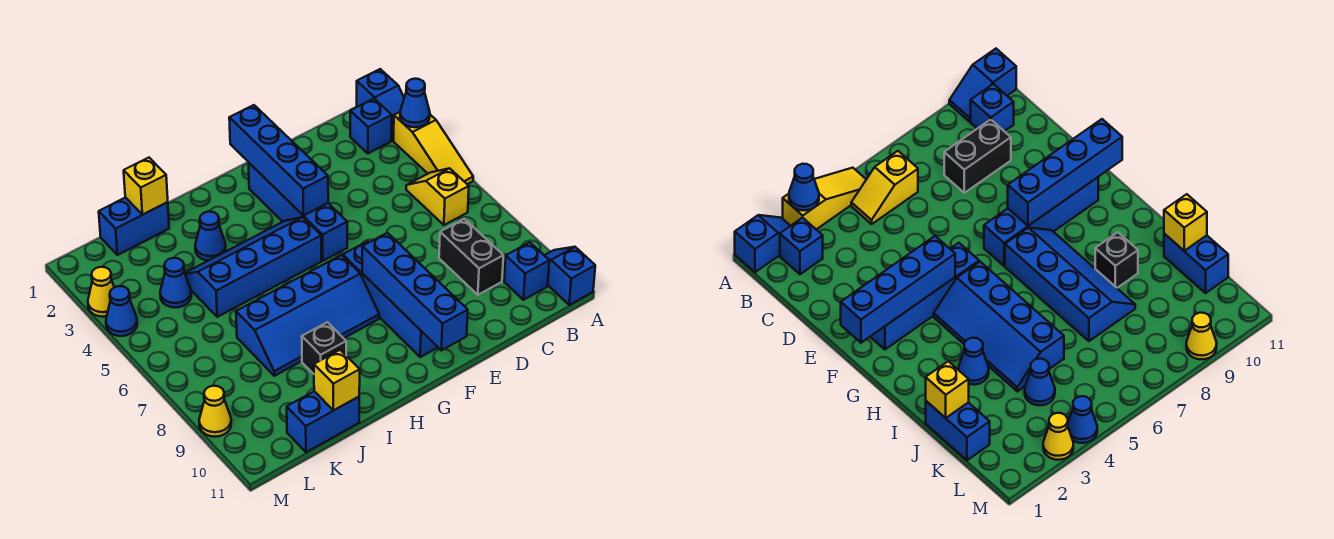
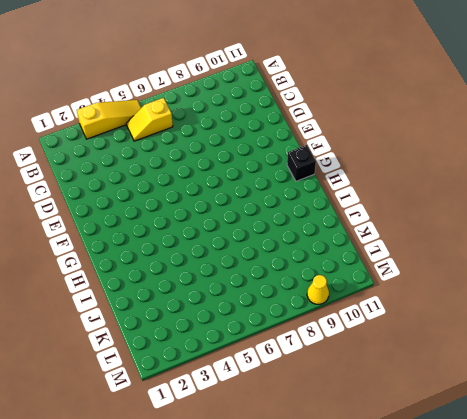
black 1x1 brick [287,145,316,181] -> black 1x1 brick moved to [302,322,346,374]
none -> blue 1x2 slope [357,69,404,141]
none -> blue 1x2 slope [544,247,595,305]
none -> blue 1x1 brick [350,99,392,153]

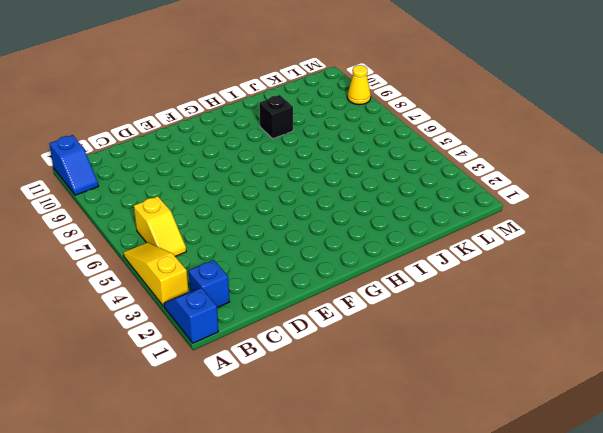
none -> blue 1x1 brick [504,242,549,300]
none -> black 1x2 brick [439,219,503,295]
none -> blue 1x4 brick [249,163,347,261]

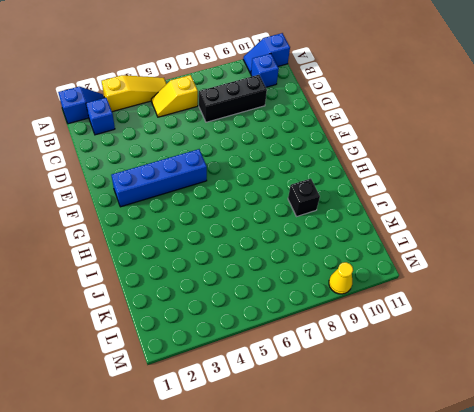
black 1x3 brick [199,75,267,122] -> black 1x2 brick [439,219,503,295]
none -> blue 1x4 brick [343,241,438,357]
none -> blue 2x4 slope [185,217,321,317]
none -> blue 2x4 slope [236,255,379,376]

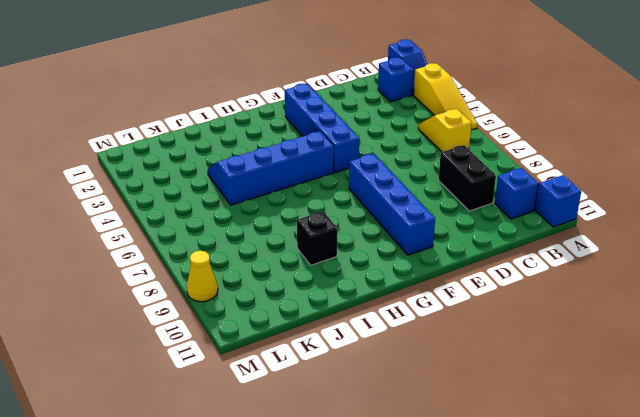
none -> blue 2x4 slope [236,255,379,376]
none -> blue 1x1 cone [195,211,226,261]
none -> blue 1x2 brick [99,197,169,255]

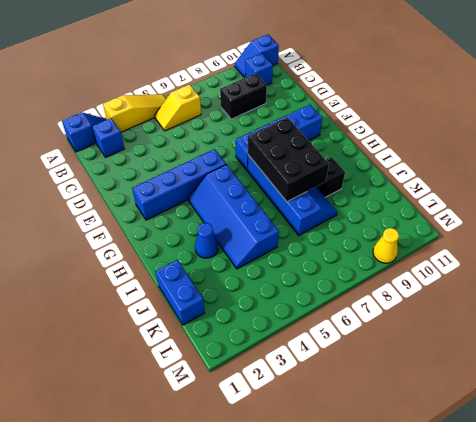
black 2x3 brick [248,117,329,202] -> none
none -> blue 1x2 brick [287,391,359,452]
none -> blue 1x1 cone [160,258,191,308]
none -> yellow 1x1 cone [88,267,114,317]

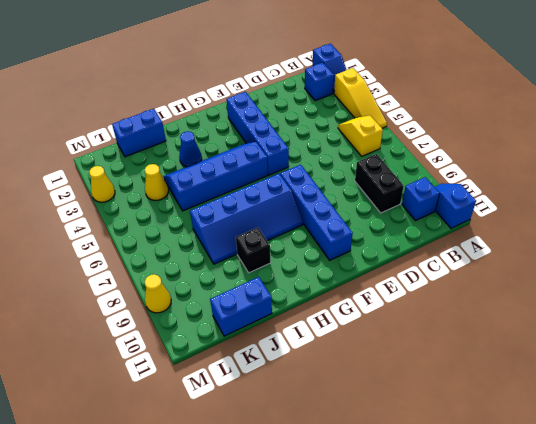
yellow 1x1 cone [145,164,168,200] -> blue 1x1 cone [160,258,191,308]
none -> blue 1x1 cone [106,286,137,336]
none -> blue 1x1 cone [400,79,430,127]
none -> blue 1x4 brick [229,105,328,216]

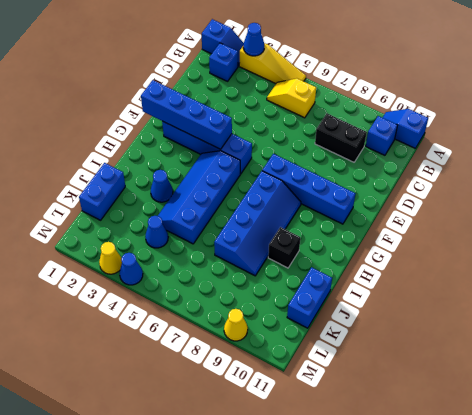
none -> blue 1x4 brick [362,233,468,350]
none -> yellow 1x1 brick [124,158,168,215]
none -> yellow 1x1 brick [314,350,360,411]

